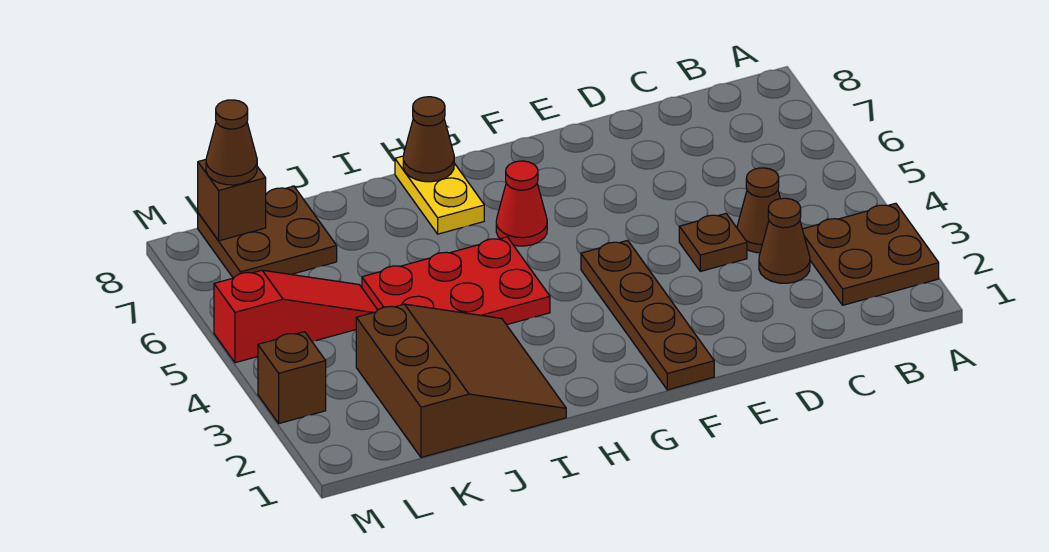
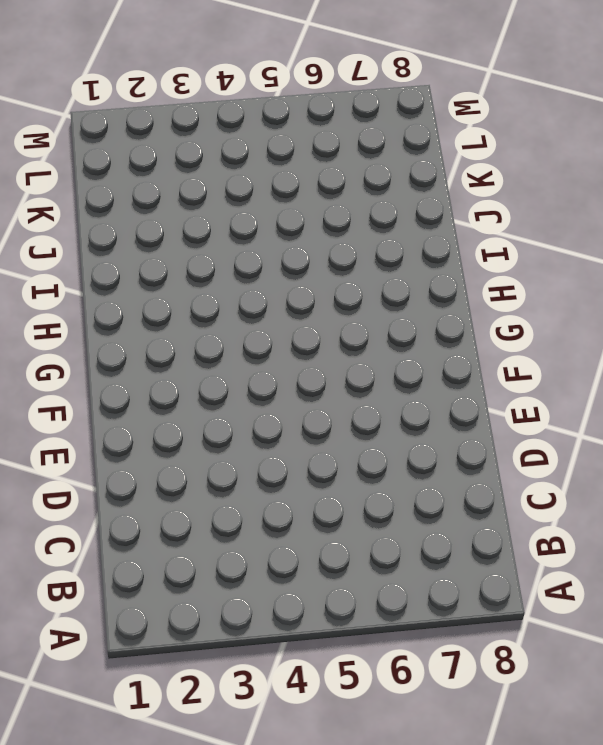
none -> brown 2x2 plate [802,203,939,305]
none -> brown 1x1 cone [759,198,810,283]
none -> brown 1x1 cone [737,168,780,253]

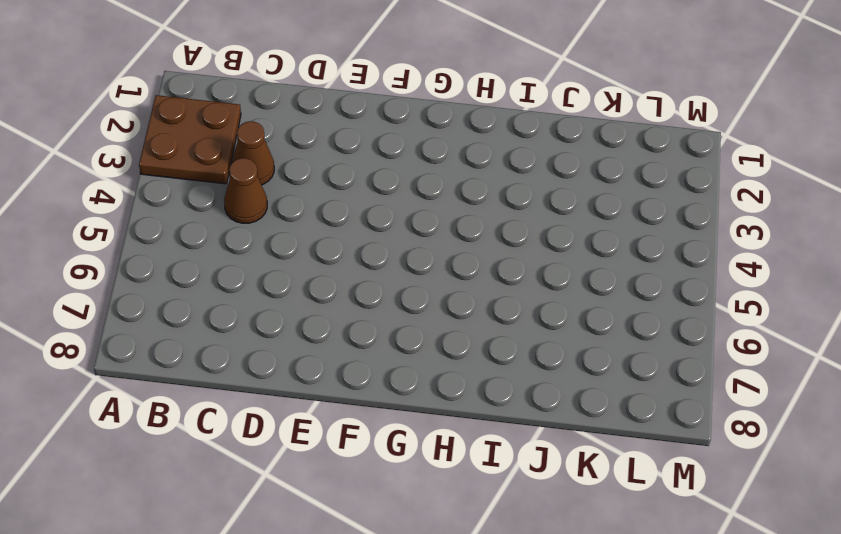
none -> brown 1x1 plate [679,214,747,271]
none -> brown 1x4 plate [581,240,714,390]
none -> red 1x1 cone [496,161,547,246]

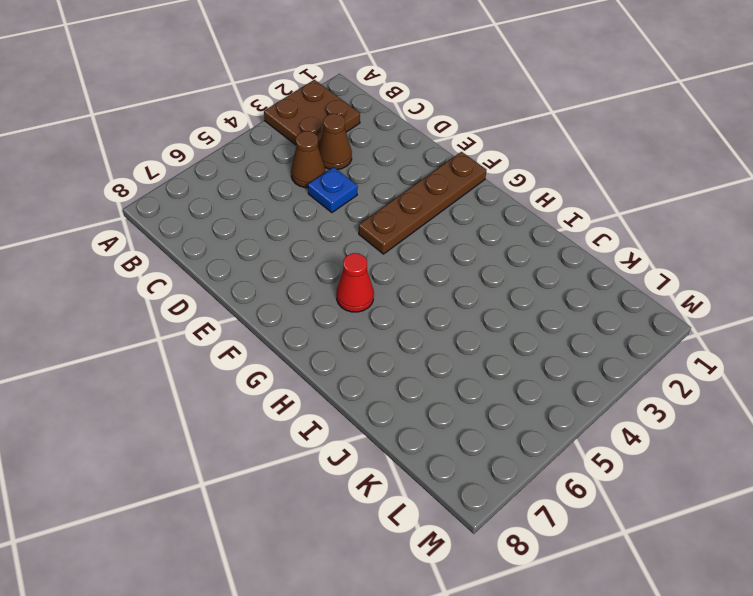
blue 1x1 plate [308,167,358,213] -> brown 1x1 plate [679,214,747,271]
none -> red 2x3 plate [362,237,550,325]
none -> yellow 1x2 plate [395,156,484,234]
none -> brown 3x3 slope [356,304,566,457]

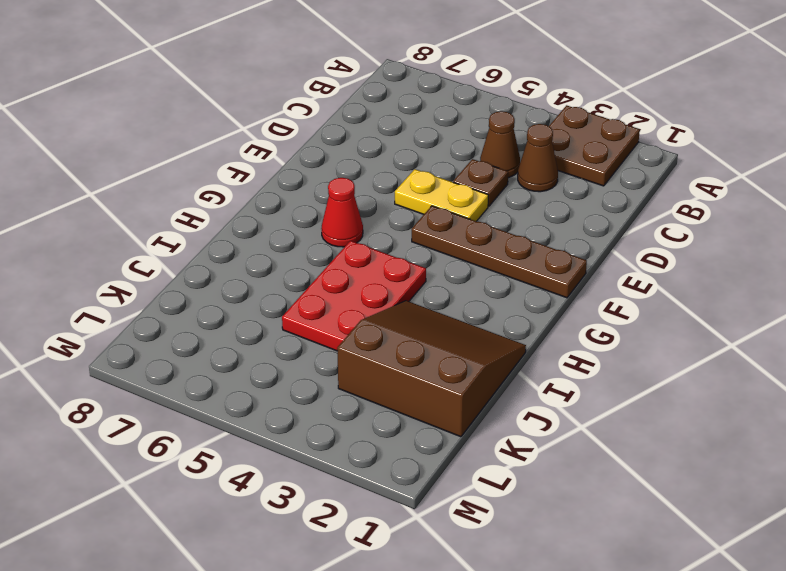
yellow 1x2 plate [395,169,488,221] -> yellow 1x2 plate moved to [395,156,484,234]
none -> red 1x3 slope [214,270,377,363]
none -> brown 2x2 plate [198,186,337,278]
none -> brown 1x1 brick [258,332,326,423]

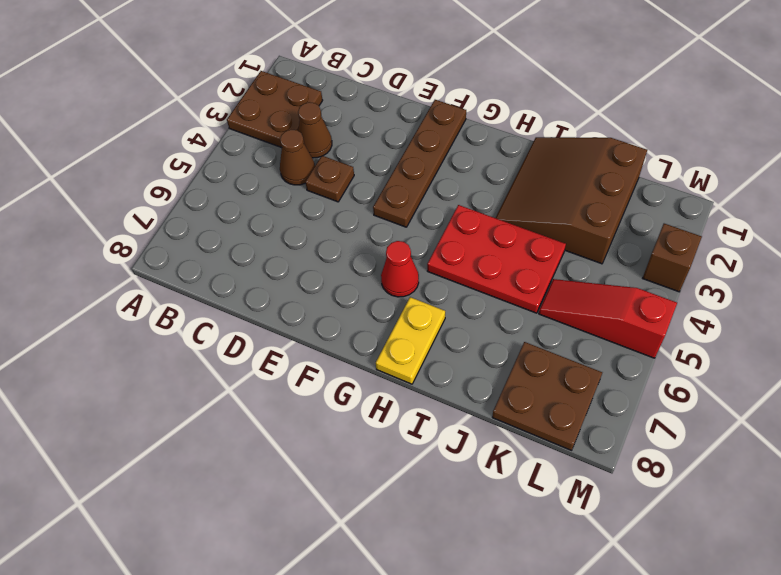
none -> brown 1x1 cone [403,97,454,182]
none -> brown 1x1 brick [198,159,266,241]
none -> brown 1x1 cone [206,100,257,185]

